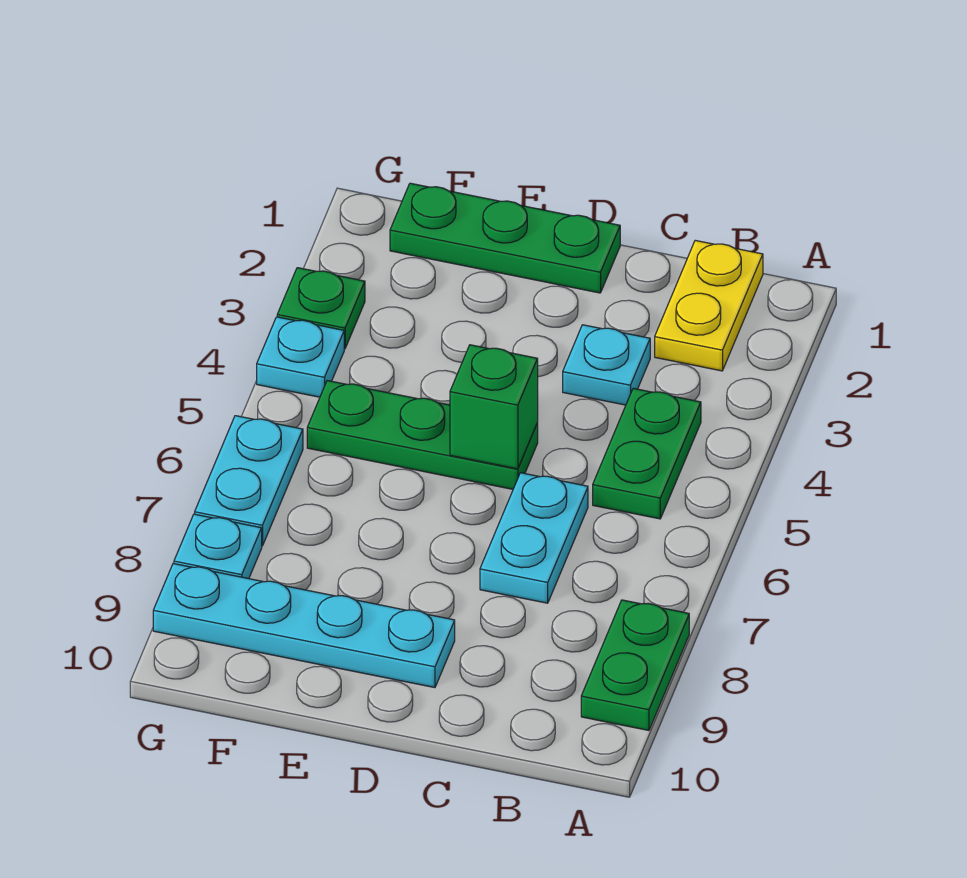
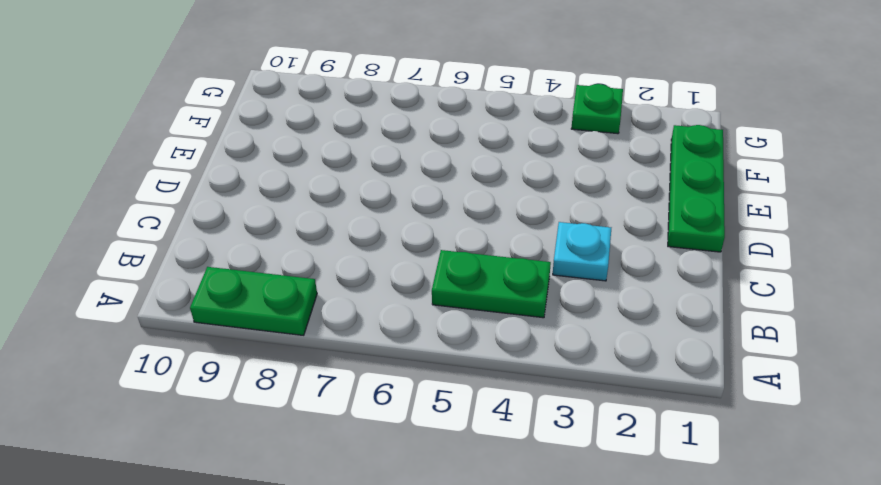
none -> yellow 1x2 plate [655,240,763,371]
none -> cyan 1x2 plate [480,473,588,603]
none -> green 1x3 plate [307,381,538,489]

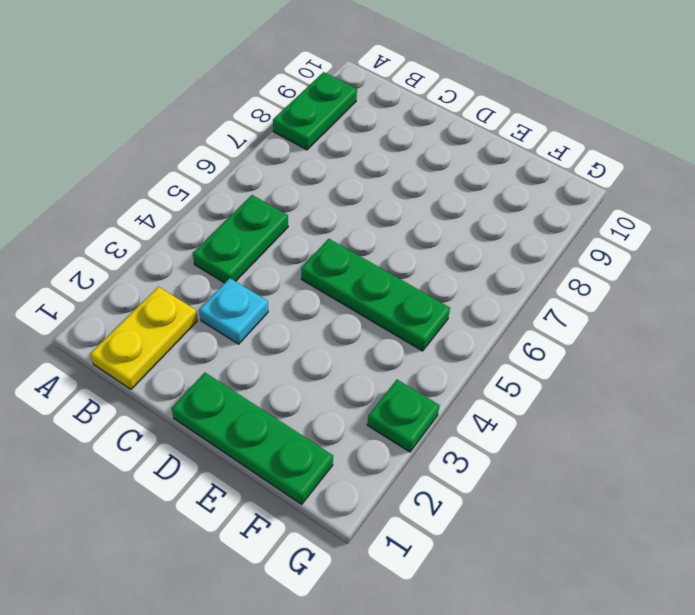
none -> cyan 1x2 plate [480,473,588,603]
none -> cyan 1x4 plate [153,564,455,688]
none -> cyan 1x1 plate [257,317,344,397]

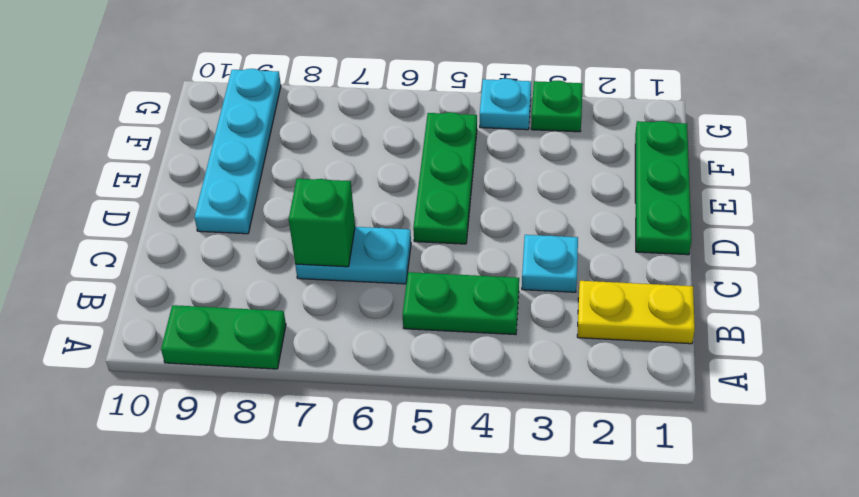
green 1x1 brick [289,179,355,267] -> green 1x1 brick moved to [450,345,538,469]
none -> cyan 1x2 plate [195,416,303,546]
none -> cyan 1x1 plate [174,514,262,579]

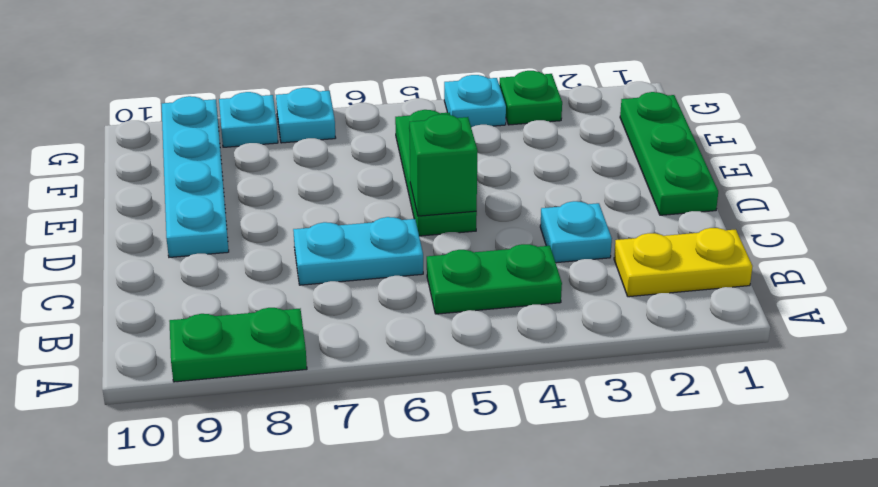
cyan 1x1 plate [276,88,336,143] -> cyan 1x2 plate [195,416,303,546]

